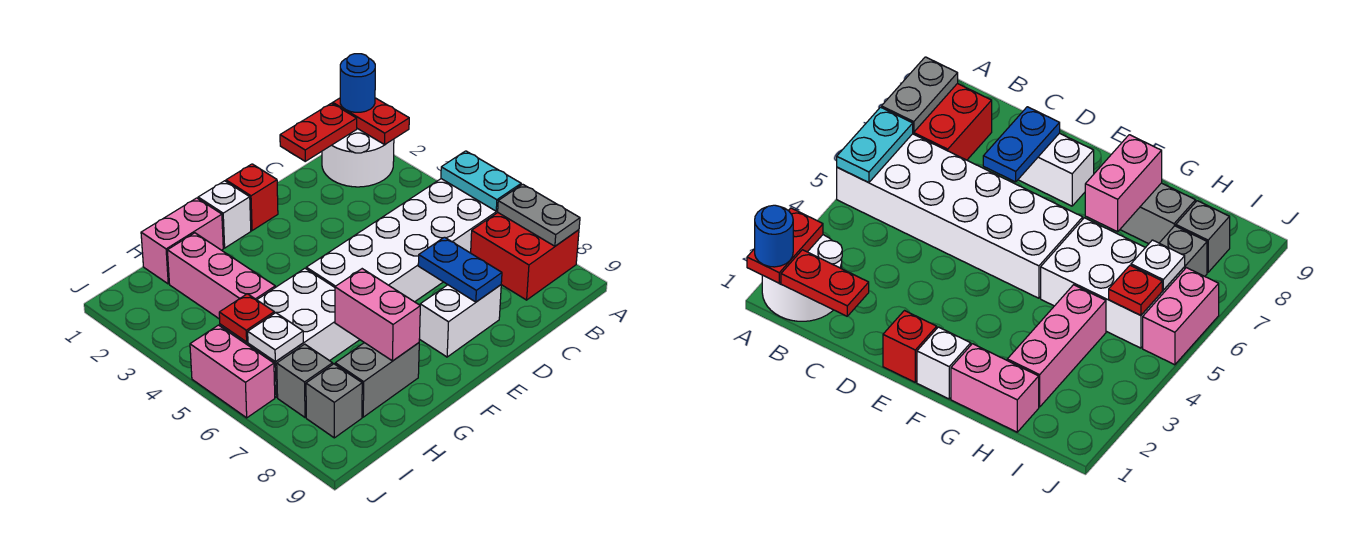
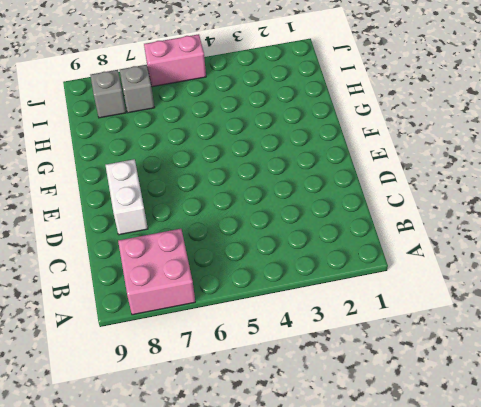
pink 2x2 brick [118,229,195,315] -> red 2x2 brick [471,213,579,300]
none -> white 2x2 round brick [322,129,394,187]
none -> white 2x6 brick [306,179,498,302]
none -> red 1x1 brick [226,164,278,231]

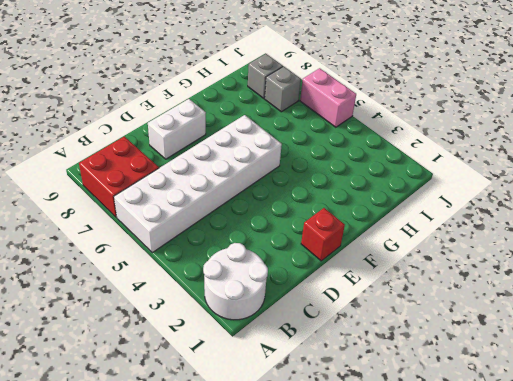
none -> white 1x1 brick [198,181,251,248]
none -> pink 1x2 brick [141,198,223,284]
none -> white 2x3 brick [220,268,360,397]

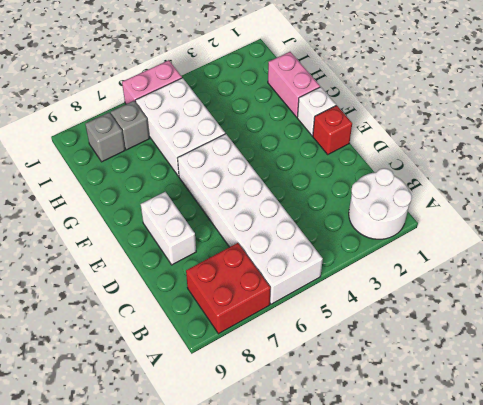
none -> grey 1x2 brick [335,343,419,417]
none -> pink 1x3 brick [167,233,275,319]
none -> red 1x2 plate [333,98,409,144]

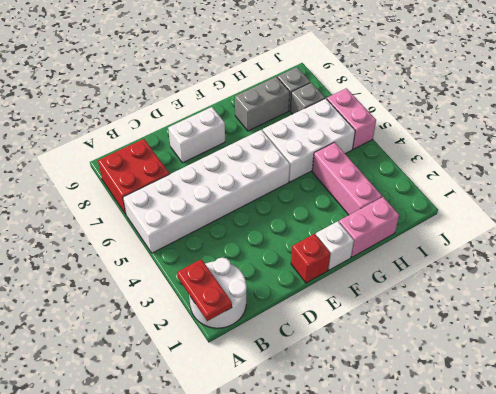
none -> cyan 1x2 plate [441,151,521,211]
none -> grey 1x2 plate [498,184,580,246]
none -> red 1x2 plate [280,103,357,161]

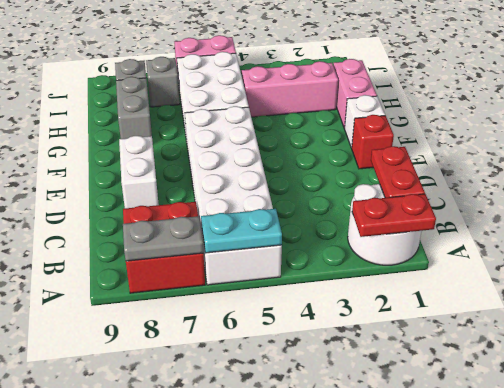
none -> blue 1x2 plate [418,237,502,302]
none -> pink 1x2 brick [335,269,420,361]
none -> red 1x1 plate [219,294,274,342]

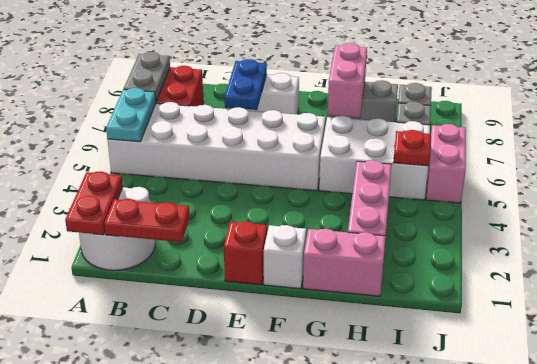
none -> white 1x1 plate [248,313,303,361]
none -> blue 1x1 round brick [340,54,375,112]

